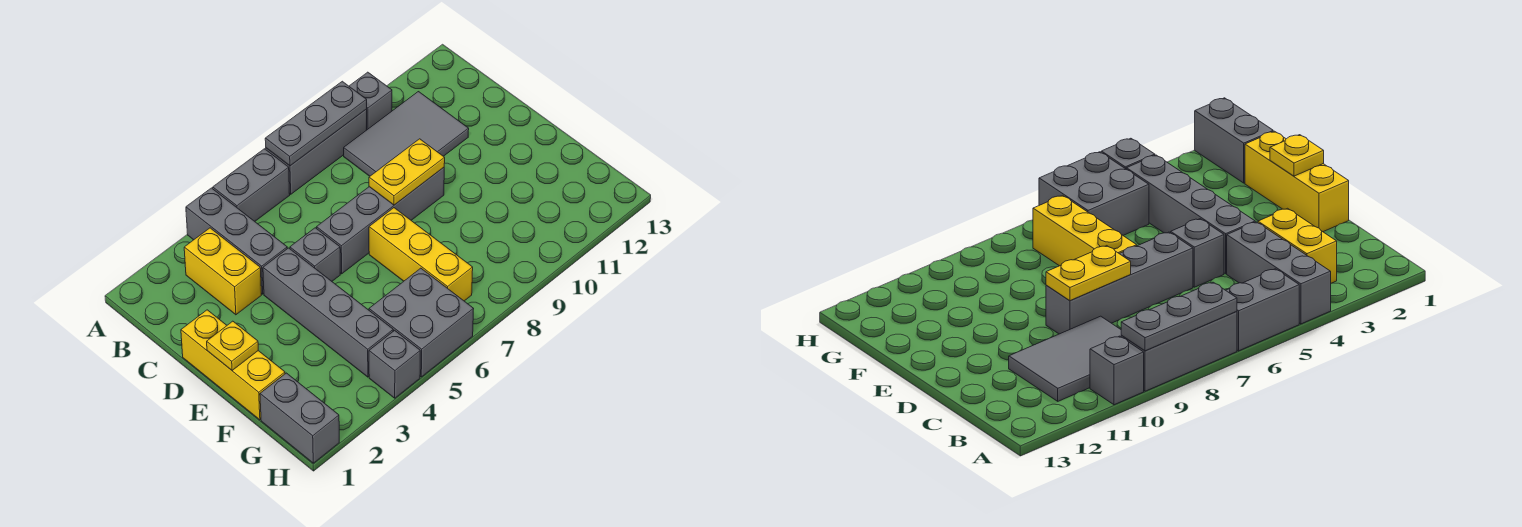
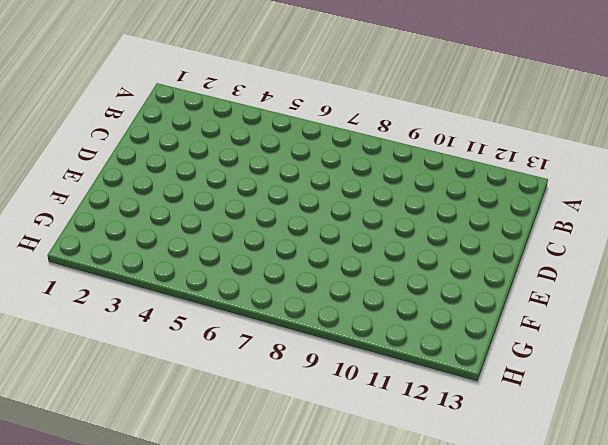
none -> grey 1x3 brick [186,188,287,294]
none -> grey 1x2 brick [213,149,290,221]
none -> grey 1x3 brick [266,109,367,194]

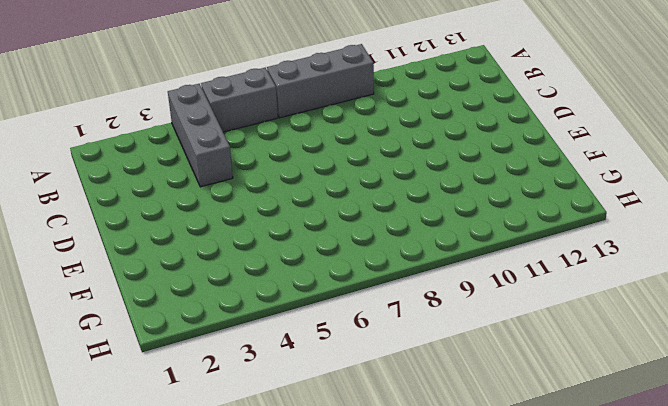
none -> grey 1x1 brick [349,72,392,130]
none -> yellow 1x2 brick [184,228,261,315]
none -> grey 2x3 tile [344,92,469,176]

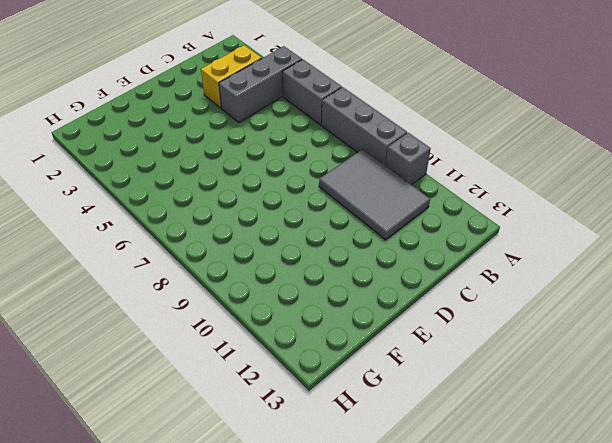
none -> yellow 1x3 brick [181,310,285,420]
none -> grey 1x4 brick [263,248,393,377]
none -> grey 1x1 brick [290,228,340,281]

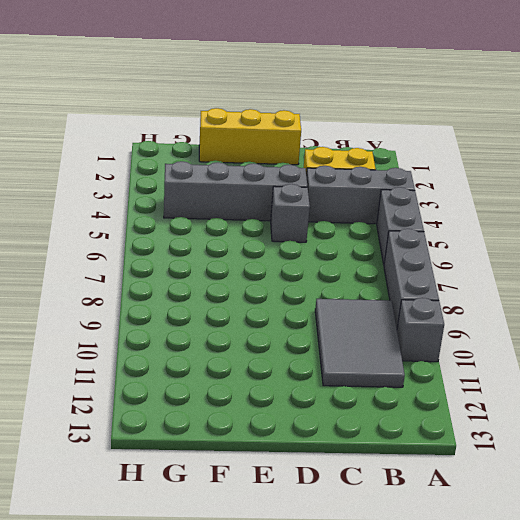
none -> grey 1x4 brick [317,167,444,274]
none -> yellow 1x3 brick [369,208,473,301]
none -> grey 1x2 brick [260,373,339,463]

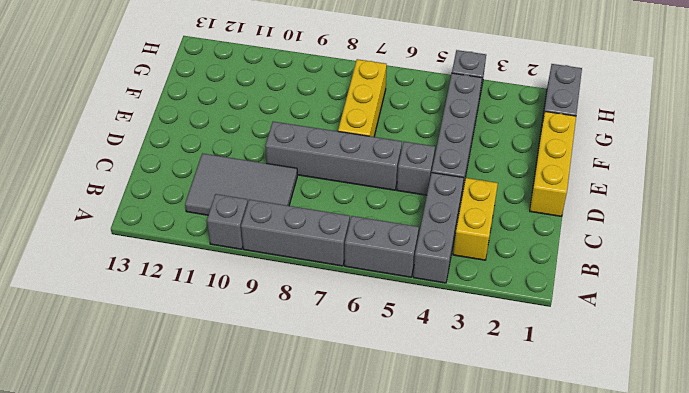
none -> grey 2x2 brick [369,268,473,377]
none -> grey 1x3 plate [265,81,367,166]
none -> yellow 1x2 plate [369,139,445,205]

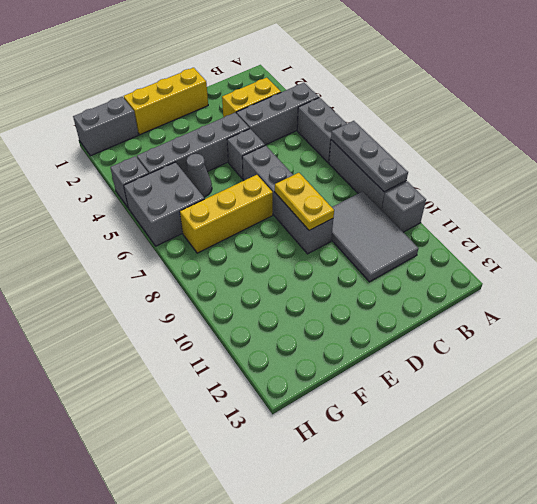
grey 1x1 cone [186,154,212,197] -> none
none -> yellow 1x1 plate [207,321,258,370]

